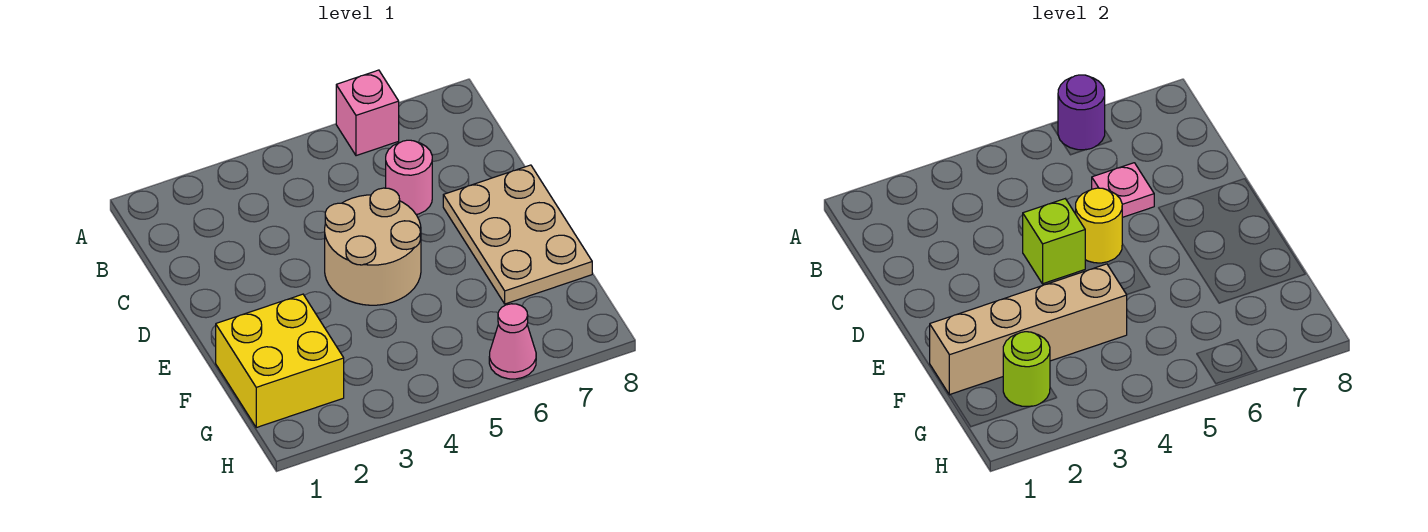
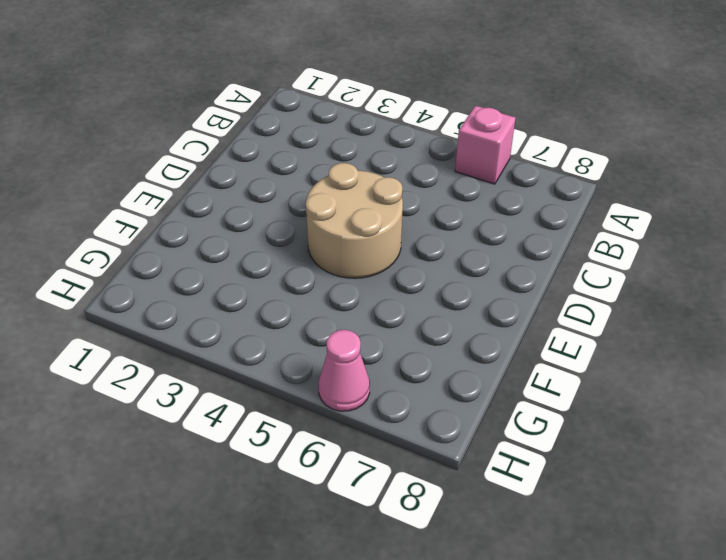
none -> pink 1x1 round brick [386,140,432,214]
none -> tan 2x3 plate [443,165,592,304]
none -> yellow 2x2 brick [216,294,344,428]

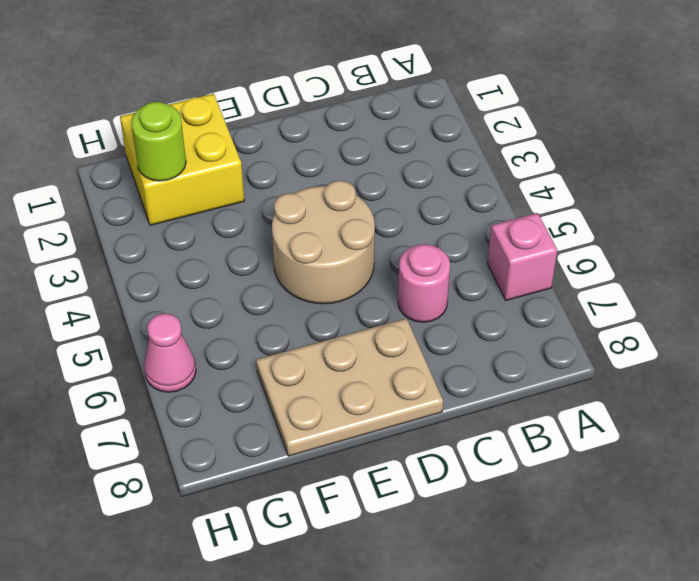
none -> purple 1x1 round brick [1058,75,1105,150]
none -> pink 1x1 plate [1092,163,1154,217]
none -> lime 1x1 brick [1023,199,1085,284]

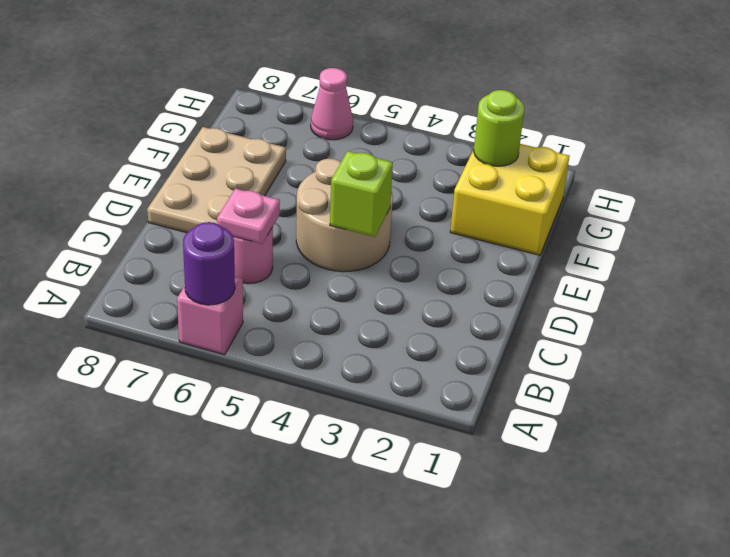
none -> yellow 1x1 round brick [1076,188,1122,263]
none -> tan 1x4 brick [930,264,1127,395]

